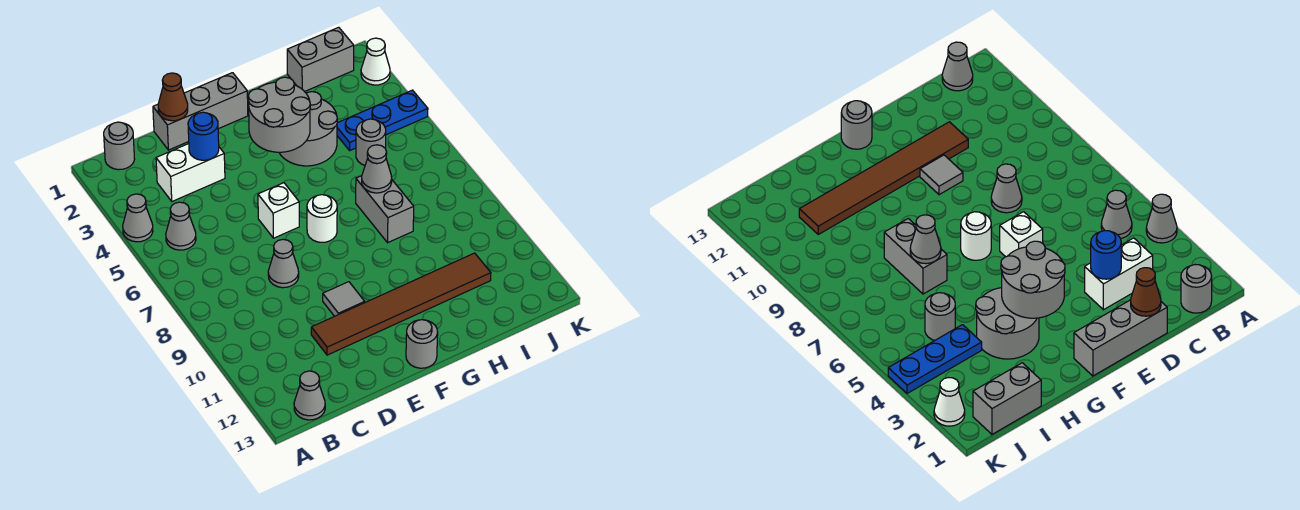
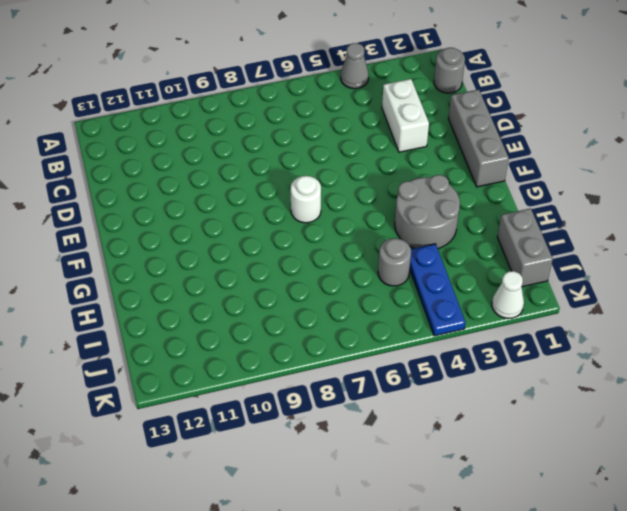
none -> grey 1x1 cone [166,202,196,250]
none -> grey 1x1 cone [294,371,325,420]
none -> grey 1x1 cone [268,239,299,288]

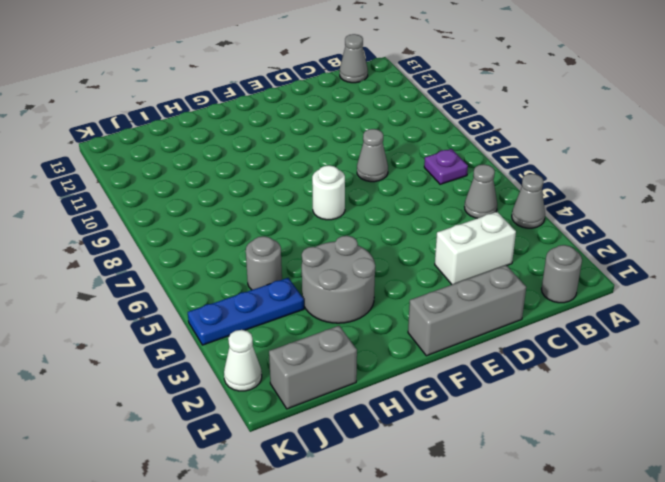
purple 1x1 plate [424,149,468,184] -> none
none -> brown 1x6 tile [311,253,491,355]
none -> white 1x1 brick [258,183,299,238]
none -> grey 1x1 tile [323,282,365,316]

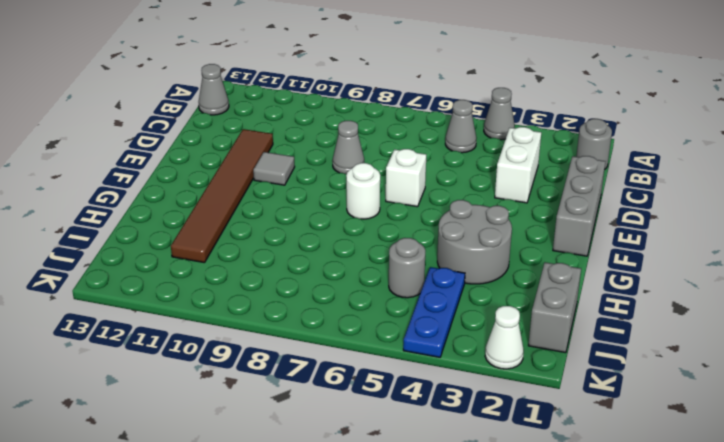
none -> grey 1x1 round brick [406,320,438,368]
none -> grey 1x2 brick [356,176,414,243]
none -> brown 1x1 cone [158,73,188,121]

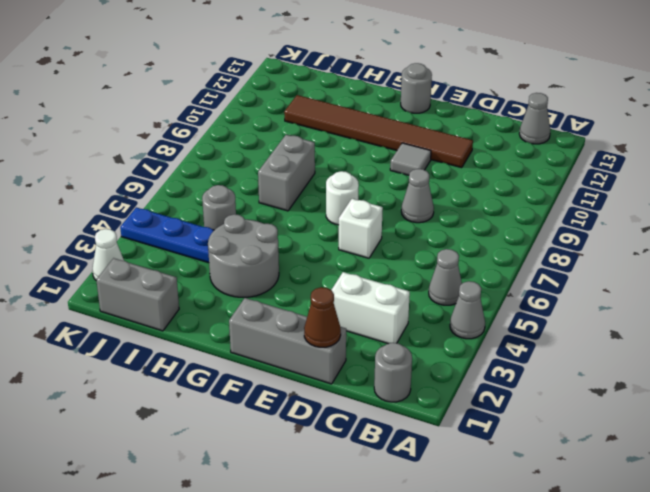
none -> blue 1x1 round brick [188,112,219,160]
none -> grey 2x2 round brick [248,77,310,152]
none -> grey 1x1 cone [362,145,392,193]

